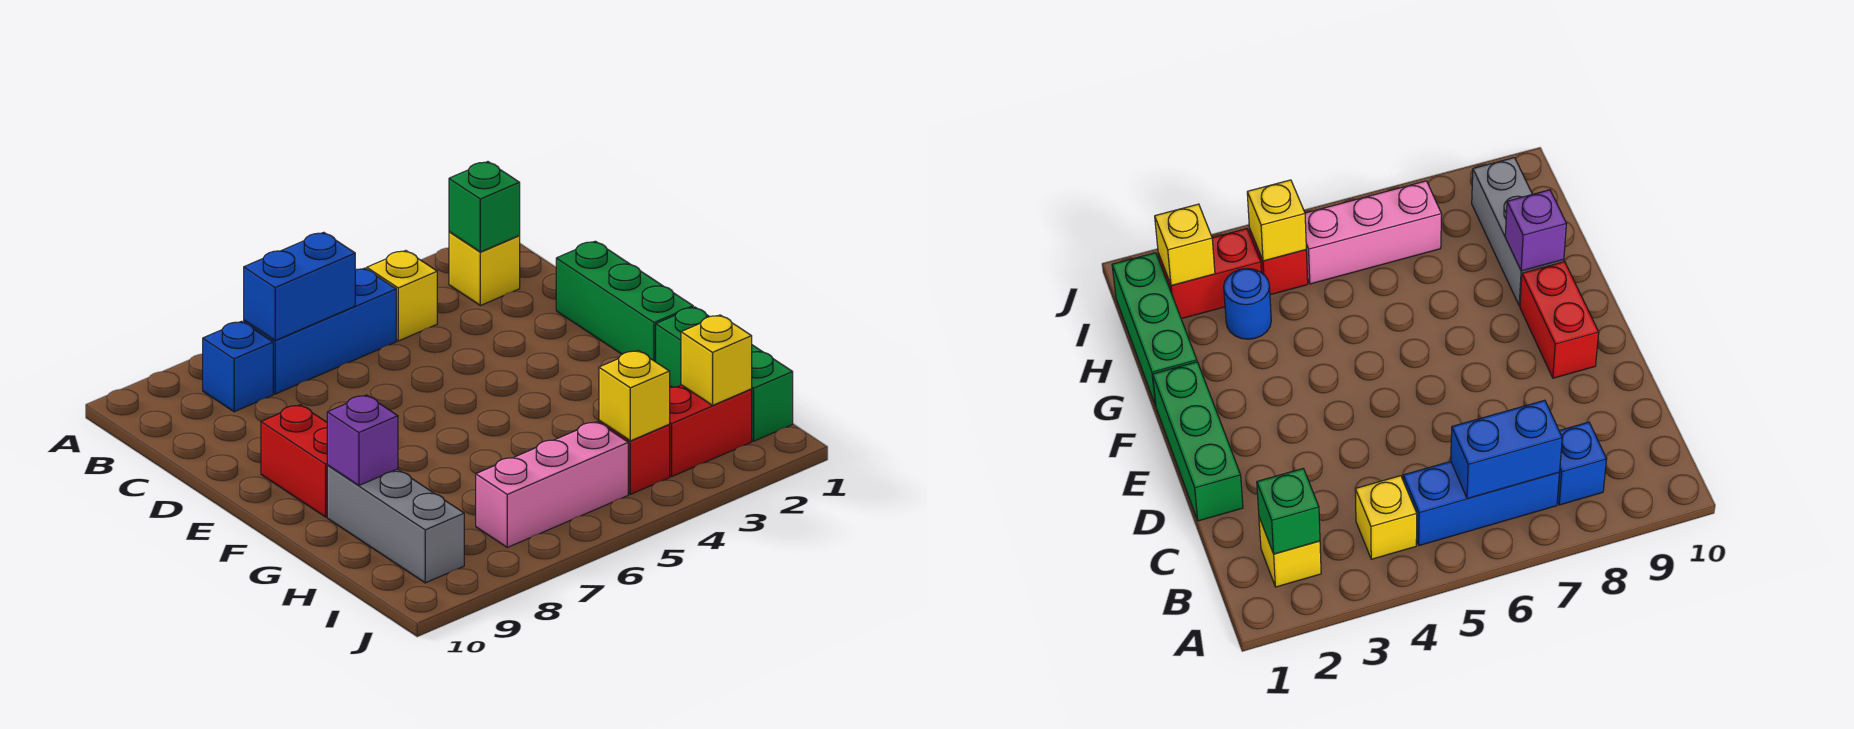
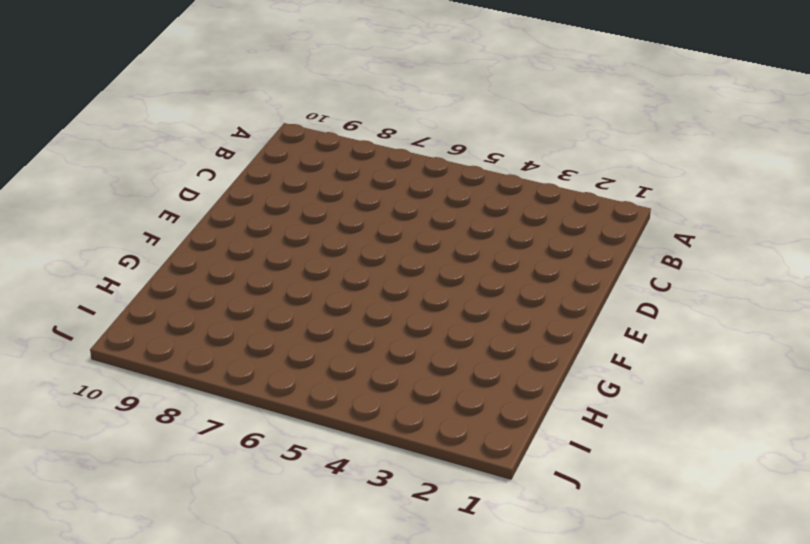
none -> yellow 1x1 brick [449,232,520,306]
none -> yellow 1x1 brick [367,251,437,341]
none -> blue 1x3 brick [244,268,396,394]

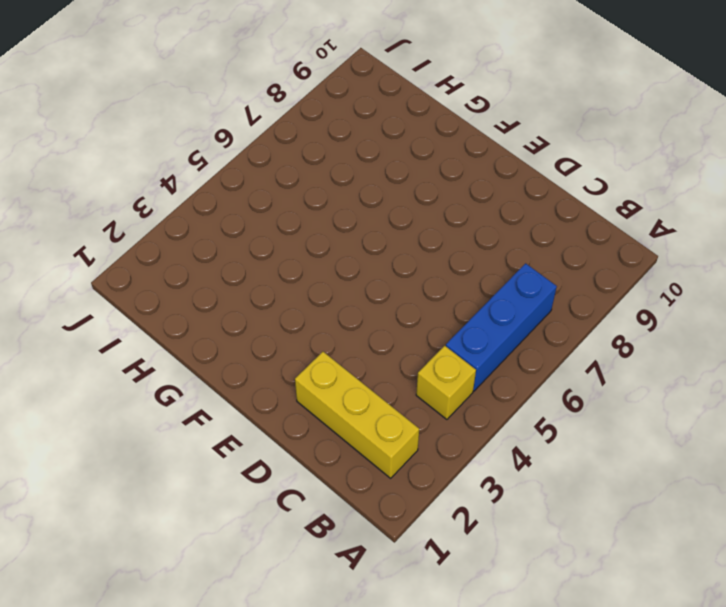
yellow 1x3 brick [295,352,419,478] -> yellow 1x1 brick [449,232,520,306]
none -> blue 1x1 brick [203,321,273,412]
none -> green 1x3 brick [556,241,693,362]
none -> red 1x2 brick [261,405,328,517]

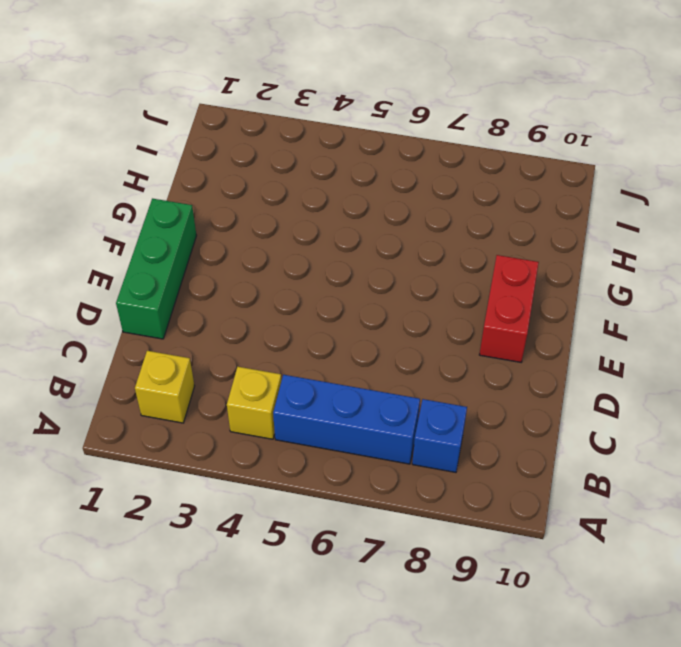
none -> green 1x3 brick [656,307,793,441]
none -> grey 1x3 brick [327,466,464,583]
none -> blue 1x1 round brick [1224,269,1271,339]

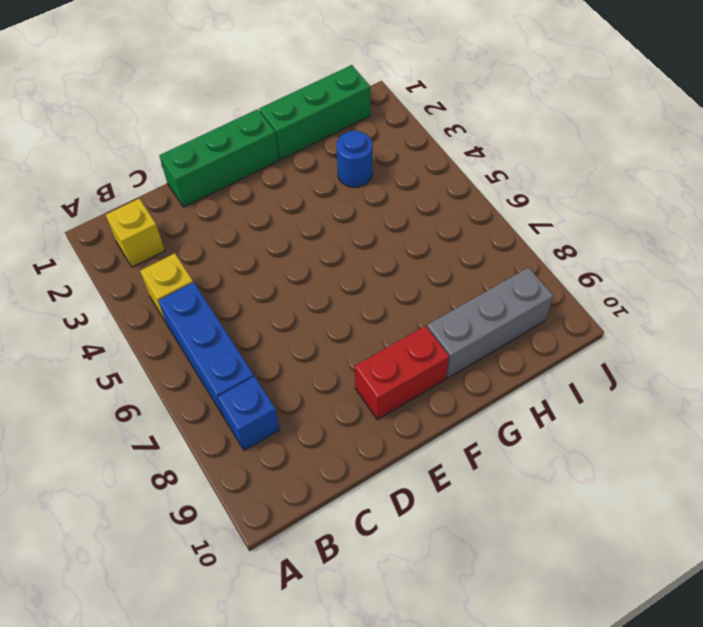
none -> red 1x2 brick [669,385,752,477]
none -> red 1x1 brick [599,421,670,494]
none -> pink 1x3 brick [476,422,628,547]

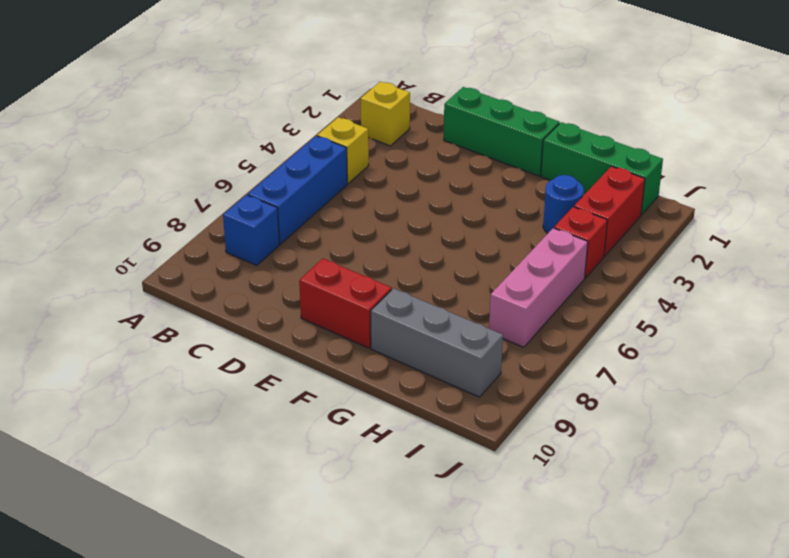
none -> green 1x1 brick [449,162,520,252]
none -> blue 1x2 brick [244,232,355,340]
none -> purple 1x1 brick [327,395,398,485]

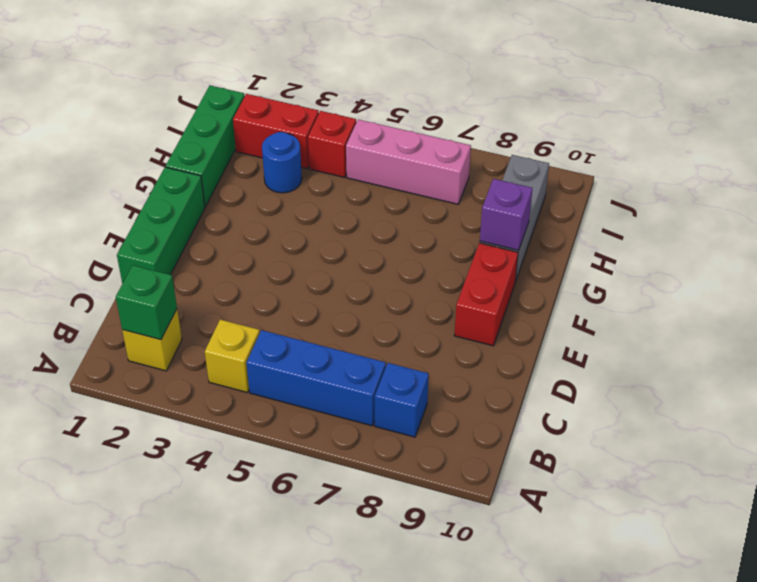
none -> blue 1x2 brick [244,232,355,340]
none -> yellow 1x1 brick [681,315,752,405]
none -> yellow 1x1 brick [599,350,670,441]

